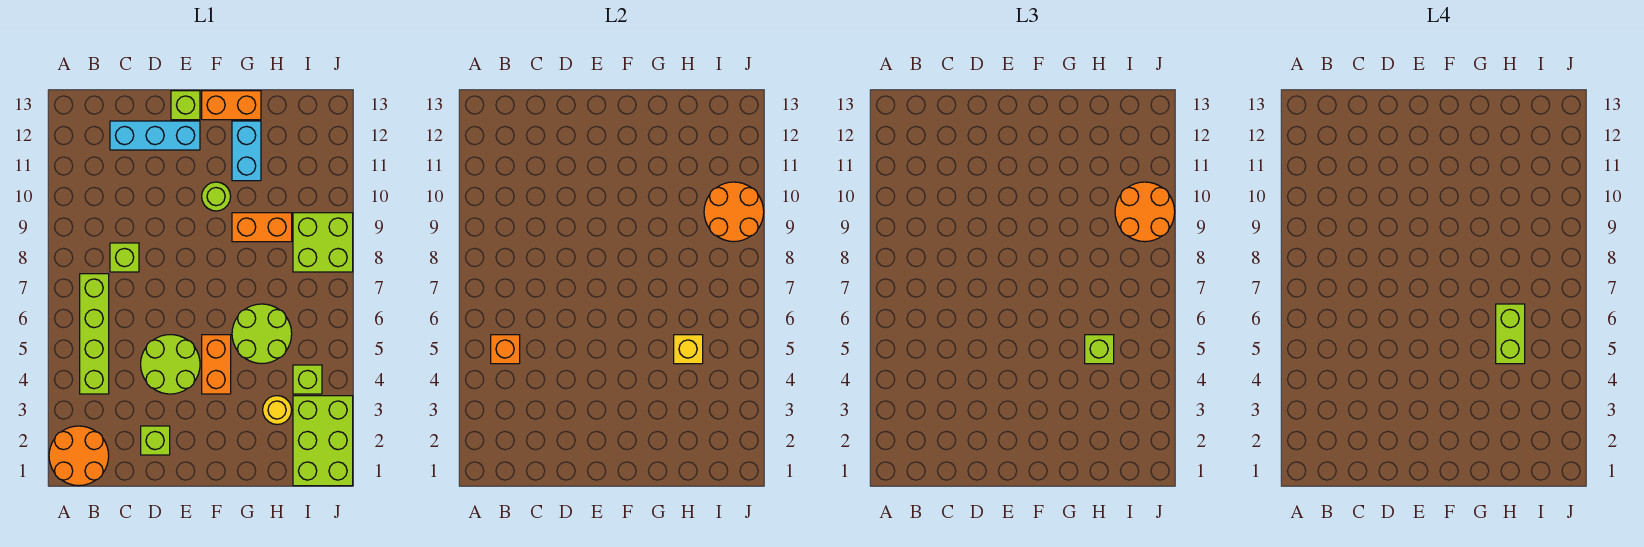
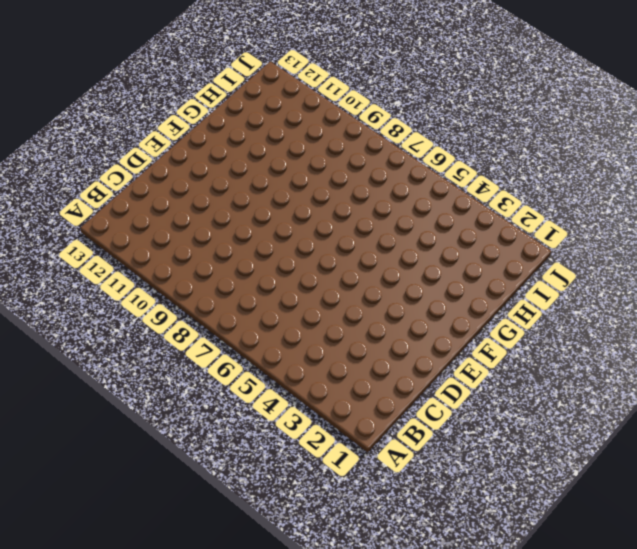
none -> orange 2x2 round brick [49,426,109,486]
none -> lime 1x4 brick [80,274,109,394]
none -> lime 1x1 brick [110,243,139,272]

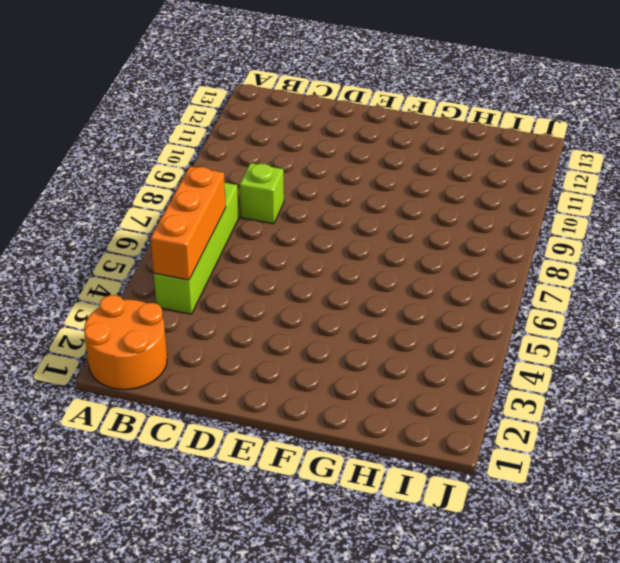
orange 1x3 brick [150,166,226,280] -> orange 1x1 brick [491,335,520,364]
none -> cyan 1x3 brick [110,121,200,150]
none -> lime 1x1 brick [141,426,170,455]
none -> lime 2x2 round brick [141,335,200,394]

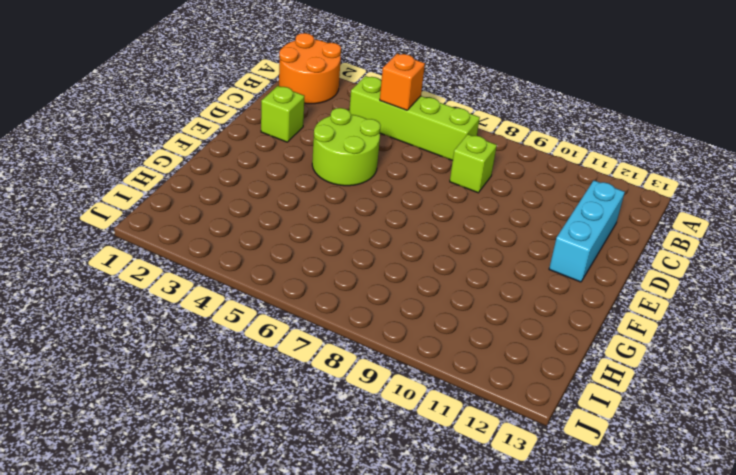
none -> lime 1x1 brick [171,91,200,120]
none -> orange 1x2 brick [202,335,231,394]
none -> lime 1x1 round brick [202,182,231,211]

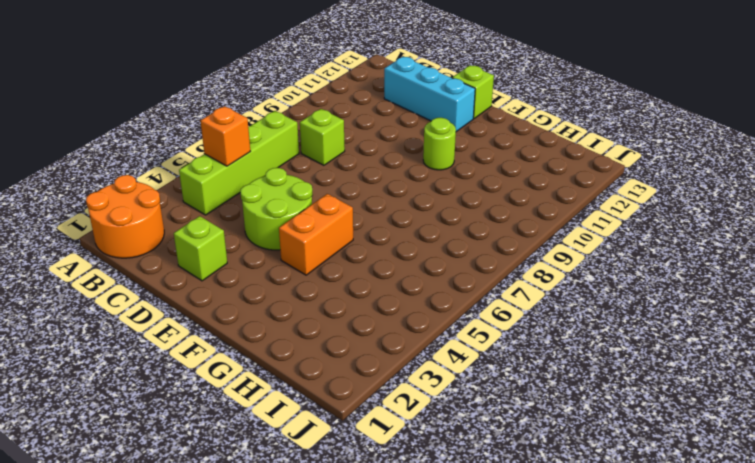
none -> orange 1x2 brick [202,91,261,120]
none -> lime 2x2 round brick [232,304,292,364]
none -> orange 1x2 brick [232,213,292,242]

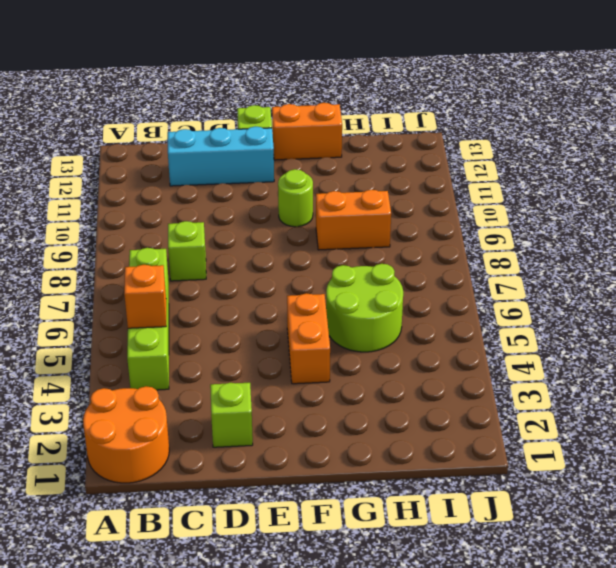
none -> lime 2x2 round brick [141,335,200,394]
none -> cyan 1x2 brick [232,121,261,181]
none -> yellow 1x1 round brick [263,396,292,425]

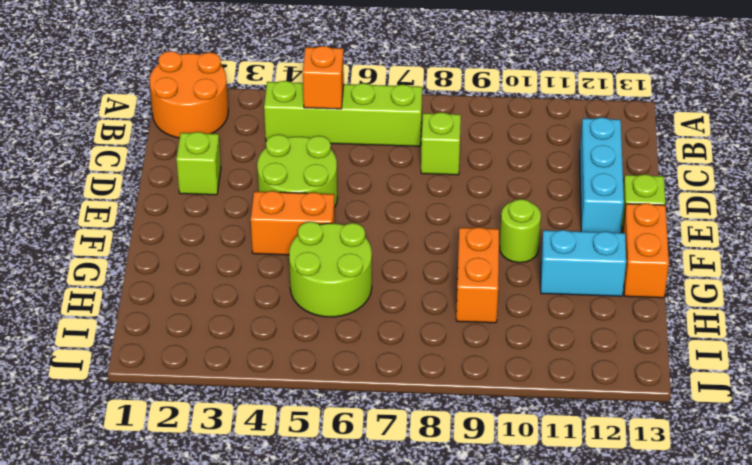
none -> yellow 1x1 round brick [263,396,292,425]
none -> lime 2x3 brick [293,396,353,486]
none -> lime 1x1 brick [293,365,322,394]

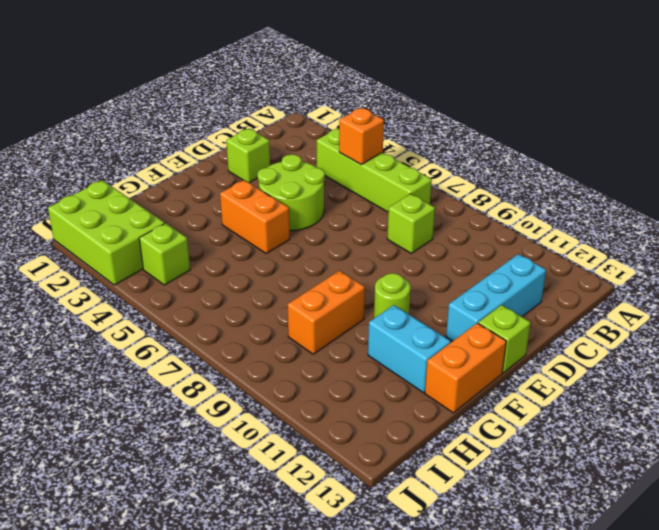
none -> orange 2x2 round brick [49,426,109,486]
none -> lime 2x2 round brick [232,304,292,364]
none -> yellow 1x1 round brick [263,396,292,425]

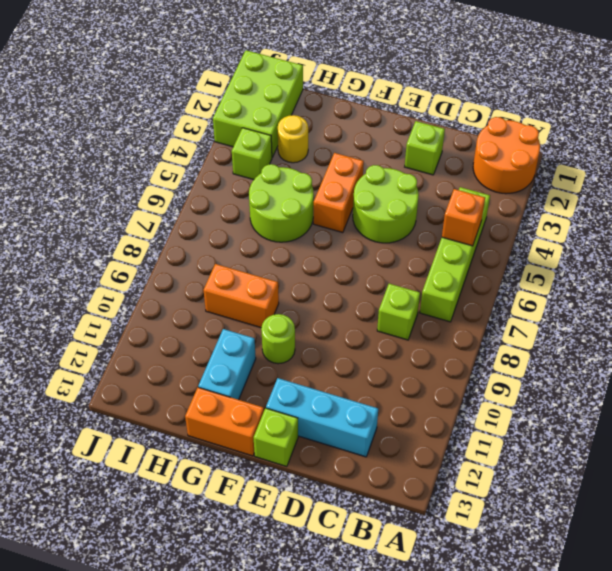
none -> lime 2x2 brick [293,213,353,272]
none -> yellow 1x1 brick [674,335,703,364]
none -> orange 2x2 round brick [704,182,764,242]

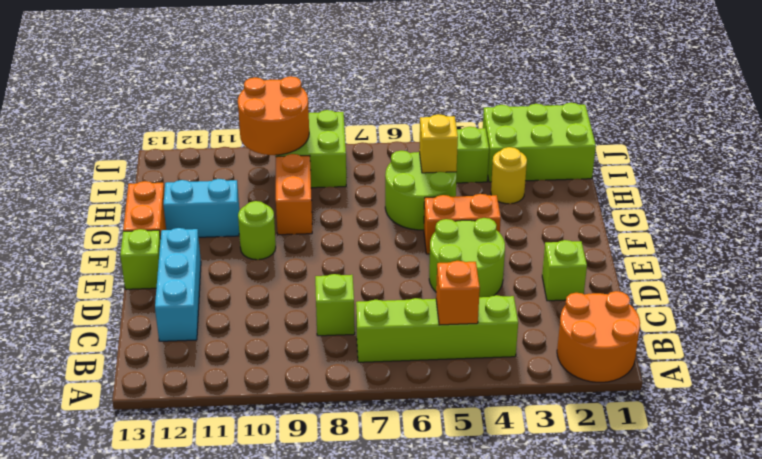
none -> lime 1x1 brick [1085,335,1114,364]
none -> orange 2x2 round brick [1115,182,1175,242]
none -> lime 1x2 brick [1496,304,1525,364]

